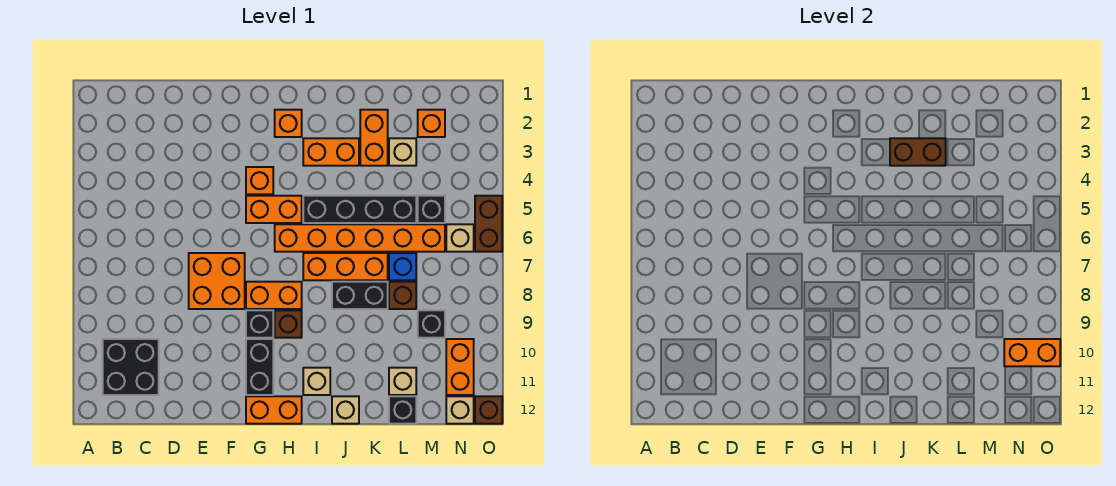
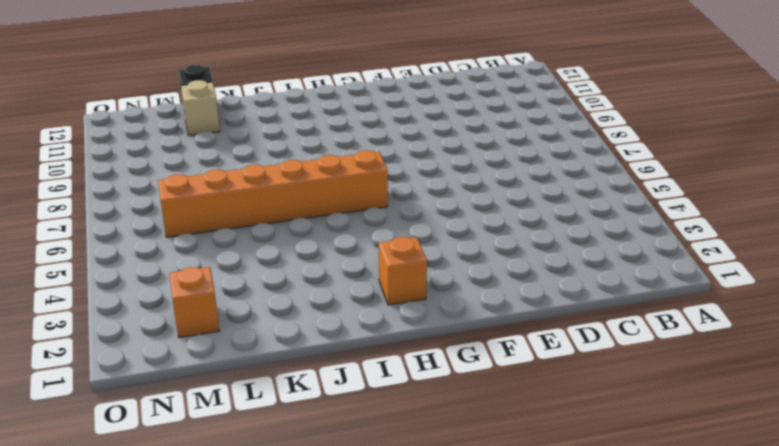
none -> black 2x2 brick [103,339,159,395]
none -> orange 2x2 brick [189,253,245,309]
none -> orange 1x1 brick [246,167,273,194]
none -> orange 1x2 brick [246,196,302,223]

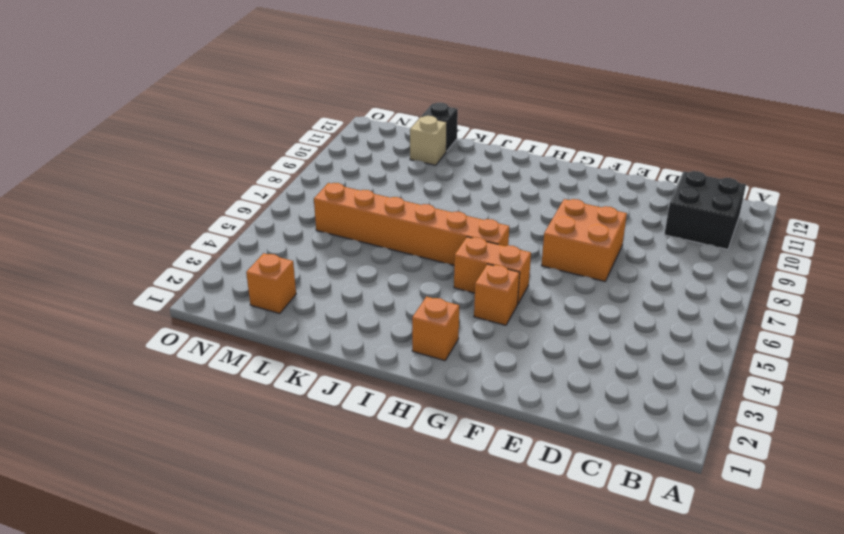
none -> orange 1x2 brick [246,282,302,309]
none -> black 1x1 brick [246,310,273,338]
none -> black 1x2 brick [246,339,273,395]
none -> orange 1x2 brick [246,396,302,424]

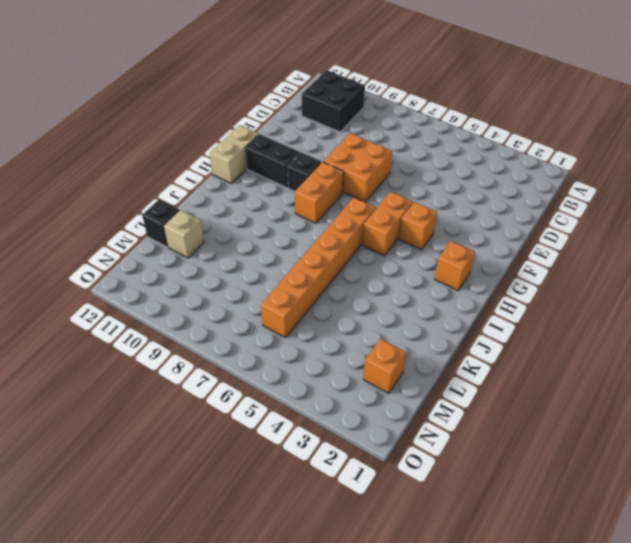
tan 1x2 brick [210,125,259,184] -> orange 1x2 brick [246,396,302,424]
none -> brown 1x1 brick [275,310,302,338]
none -> orange 1x2 brick [303,138,359,166]
none -> black 1x4 brick [303,196,416,223]
none -> orange 1x3 brick [303,253,388,280]

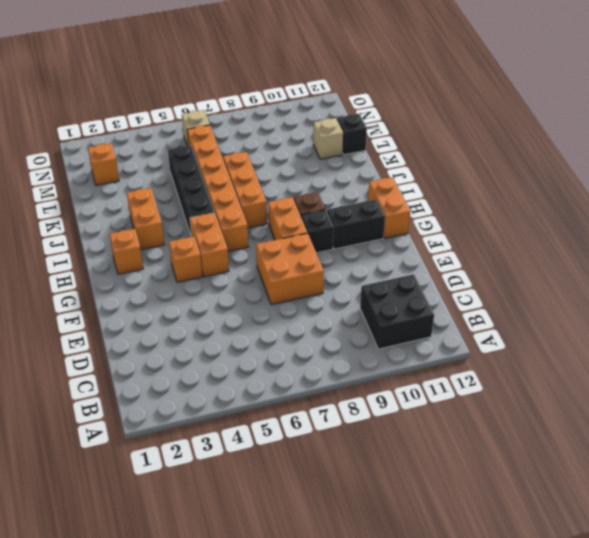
none -> tan 1x1 brick [303,368,330,395]
none -> black 1x2 brick [332,282,388,309]
none -> tan 1x1 brick [332,396,359,424]
none -> orange 1x2 brick [360,110,388,166]

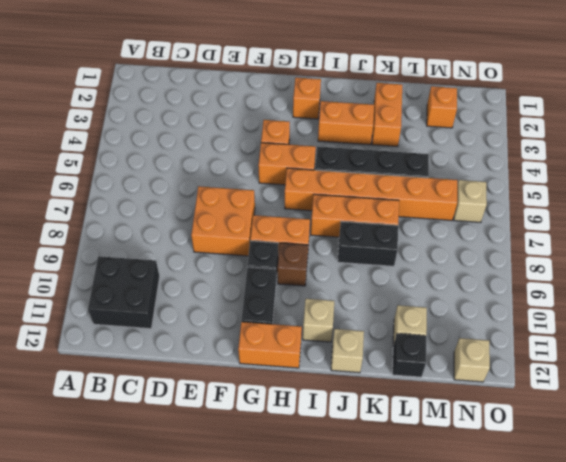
none -> tan 1x1 brick [389,138,416,166]
none -> blue 1x1 brick [389,253,416,280]
none -> brown 1x1 brick [389,282,416,309]
none -> black 1x1 brick [418,196,445,223]

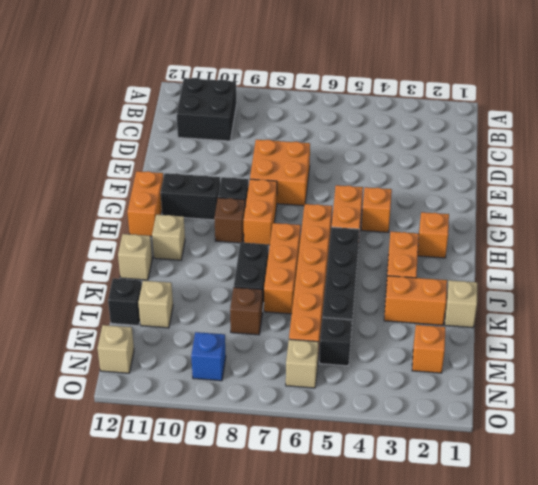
tan 1x1 brick [445,280,477,328] -> tan 1x1 brick moved to [389,138,416,166]
blue 1x1 brick [191,332,226,381] -> blue 1x1 brick moved to [389,253,416,280]
none -> black 1x1 brick [418,310,445,338]
none -> orange 1x2 brick [446,339,474,395]
none -> brown 1x2 brick [475,196,502,252]
none -> brown 1x1 brick [475,396,502,424]

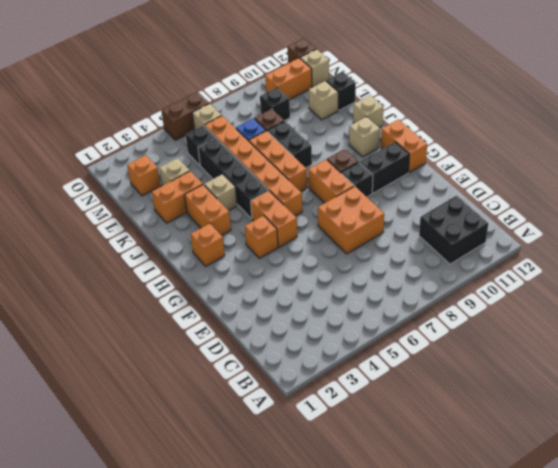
tan 1x1 brick [204,174,237,211] -> none
none -> brown 1x2 brick [890,138,946,166]
none -> orange 1x2 brick [1004,339,1060,366]

